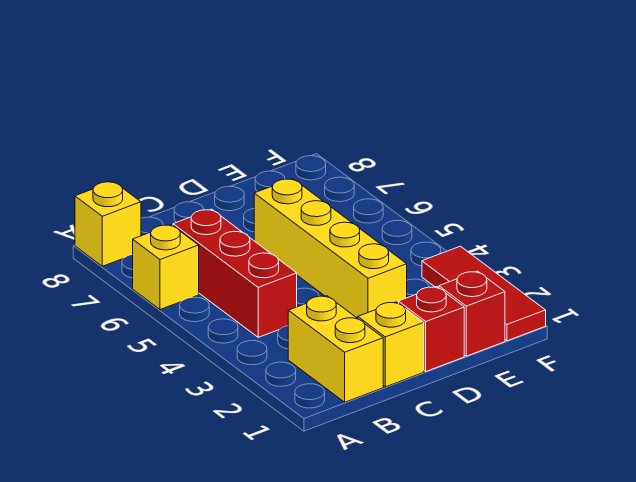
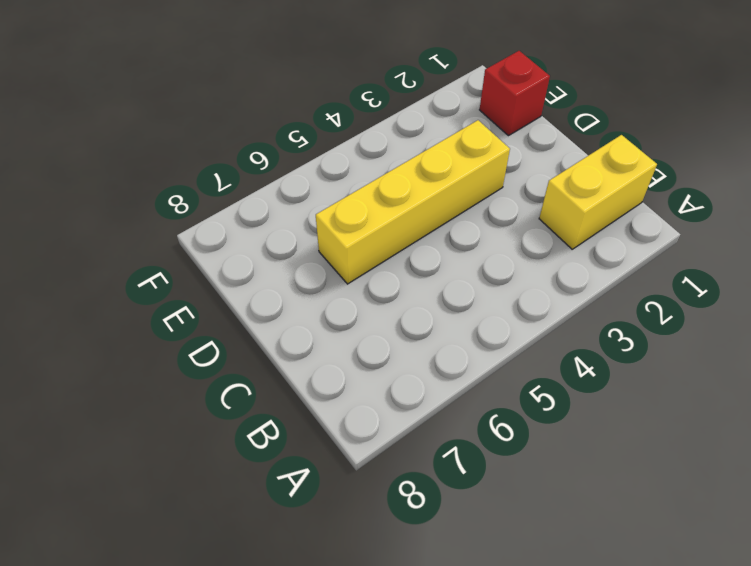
none -> yellow 1x1 brick [133,225,199,310]
none -> yellow 1x1 brick [75,181,141,266]

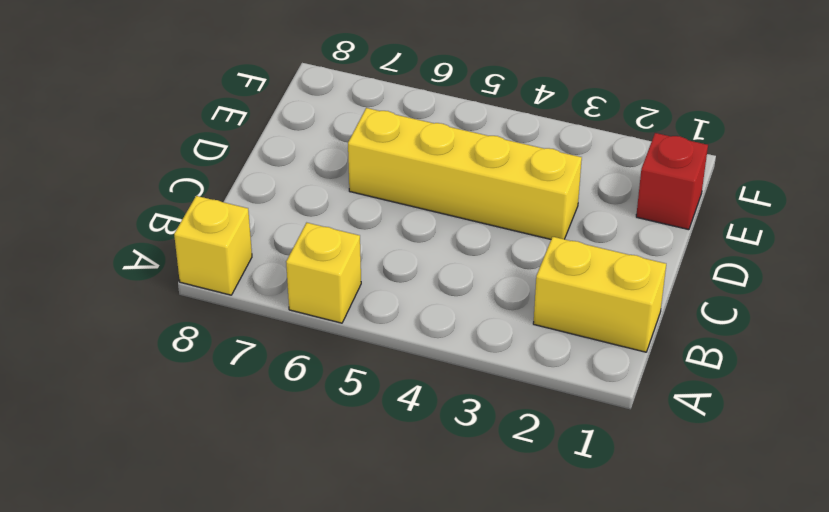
none -> red 1x3 brick [173,209,297,337]
none -> yellow 1x1 brick [358,302,424,387]

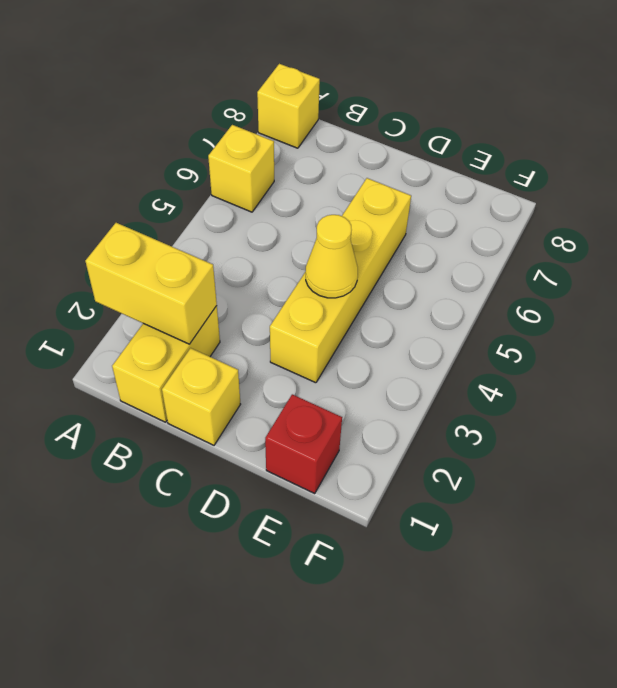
yellow 1x2 brick [85,223,217,344] -> none
yellow 1x1 cone [306,215,358,298] -> none
none -> red 1x3 brick [173,209,297,337]
none -> red 1x1 brick [398,287,464,371]

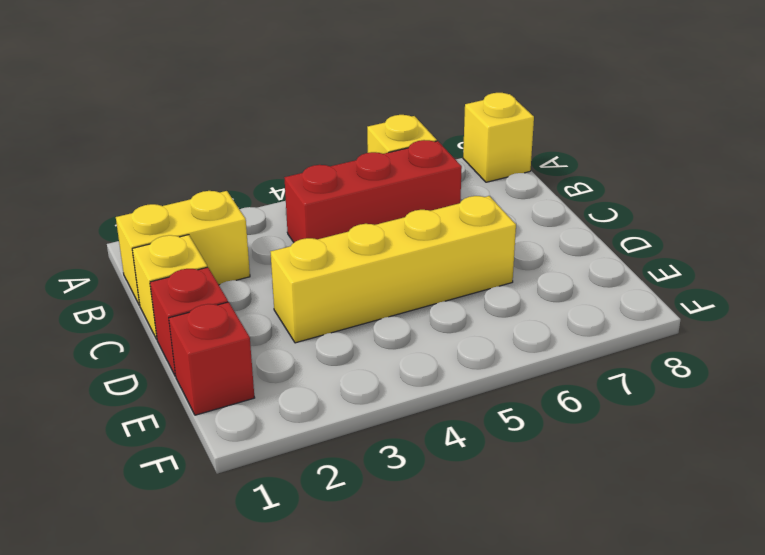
none -> red 1x3 tile [422,246,546,341]

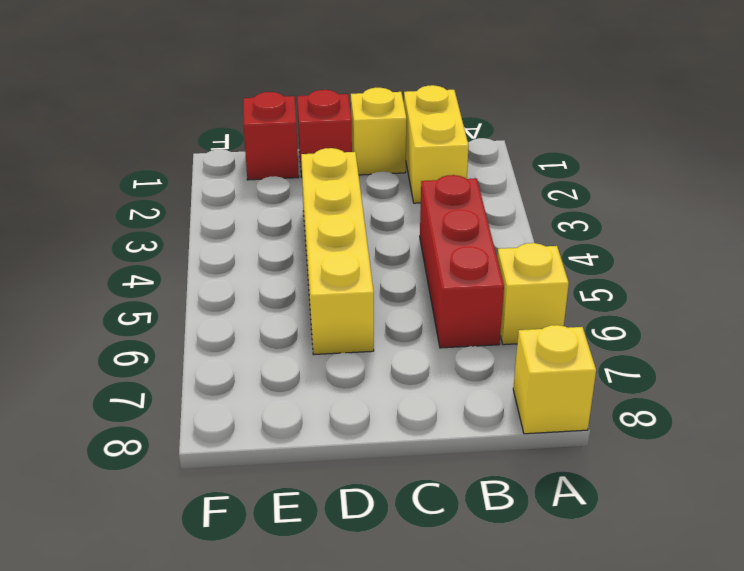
none -> red 1x3 tile [422,246,546,341]

